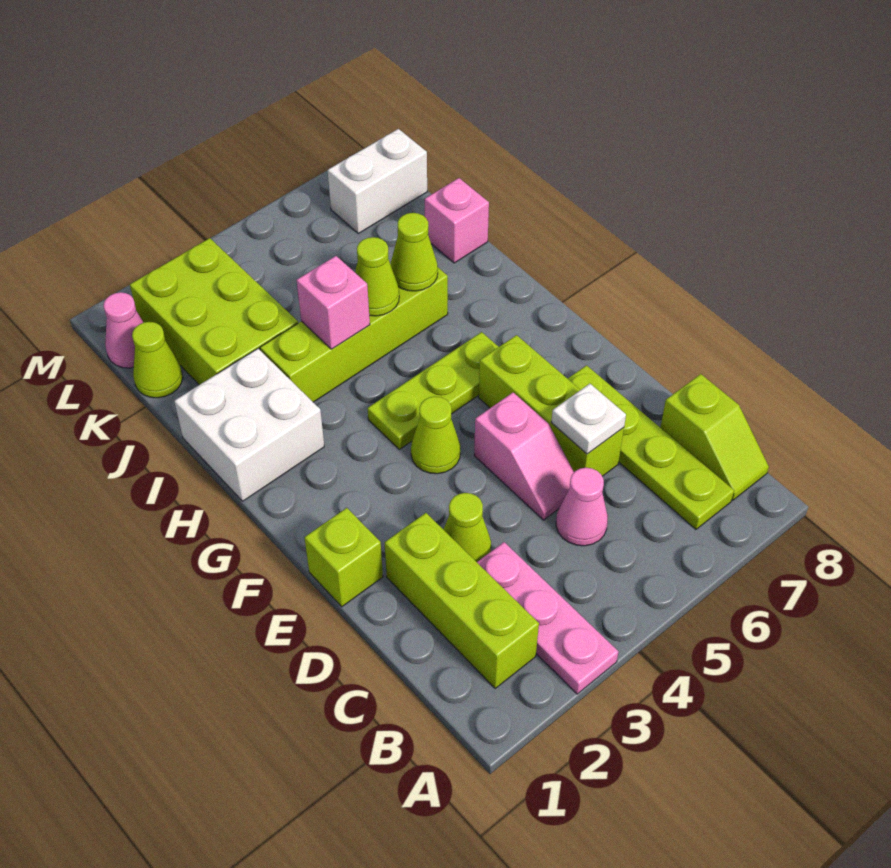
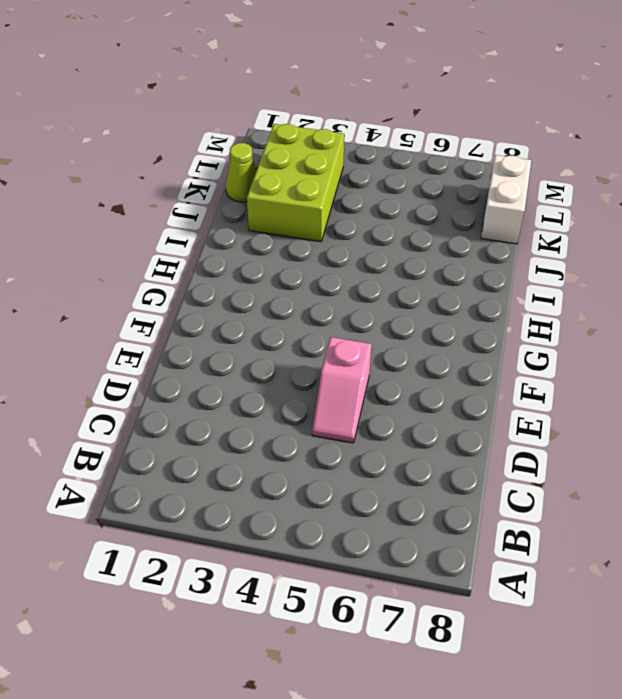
white 1x2 brick [481,155,531,244] -> white 1x2 brick turned to [328,129,427,233]
none -> pink 1x3 plate [477,542,619,694]
none -> lime 1x3 brick [385,513,539,688]
none -> lime 1x4 plate [568,365,734,529]

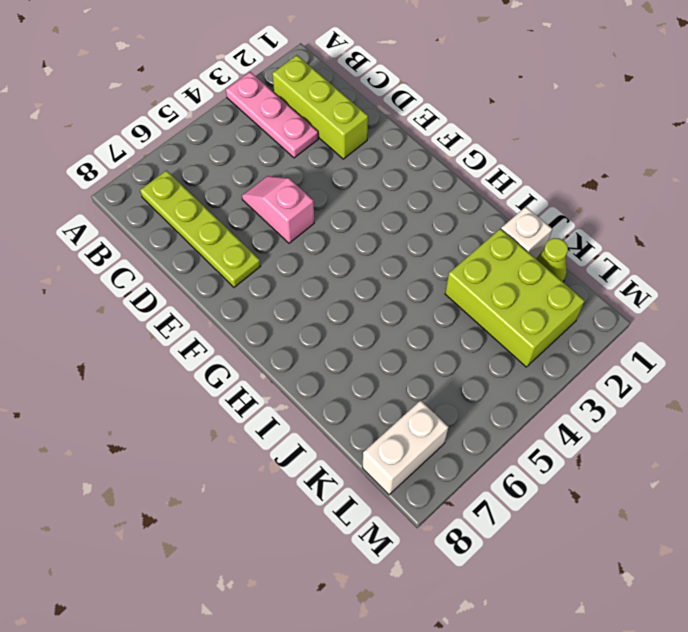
white 1x1 brick [501,207,552,259] -> none
none -> lime 1x2 slope [660,374,769,500]
none -> pink 1x1 cone [556,468,608,546]
none -> lime 1x1 cone [443,493,491,562]

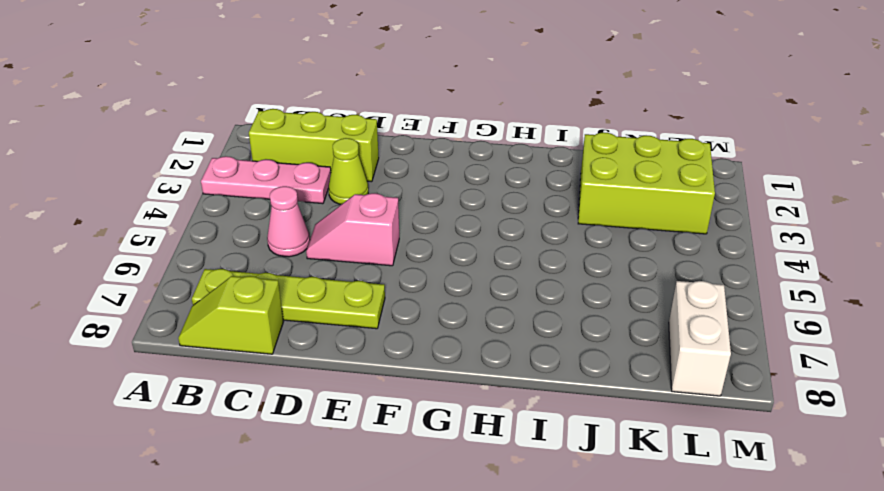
none -> lime 1x3 brick [479,335,624,476]
none -> lime 1x1 brick [304,508,383,607]
none -> lime 1x1 cone [411,396,461,474]

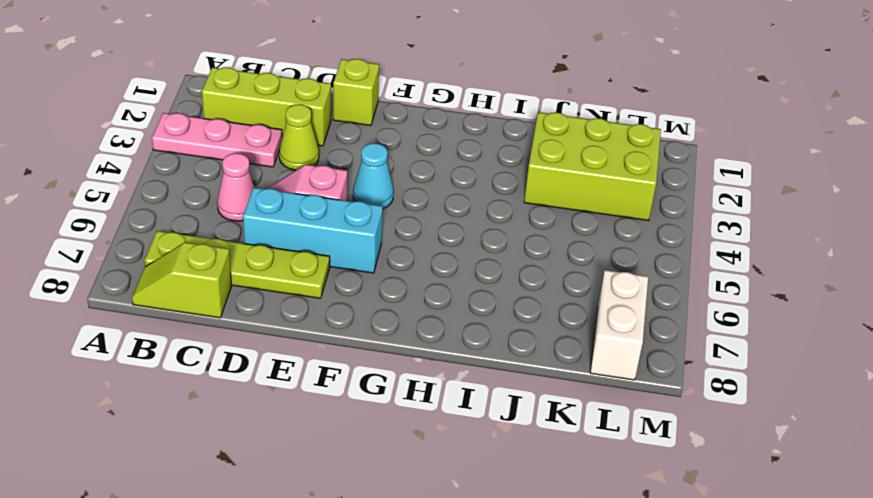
cyan 1x3 brick [243,188,383,273] -> lime 1x3 brick [479,335,624,476]
cyan 1x1 cone [353,143,393,209] -> lime 1x1 cone [411,396,461,474]
none -> lime 1x3 plate [367,332,498,450]
none -> white 2x2 brick [174,349,324,501]
none -> lime 1x4 brick [260,268,448,402]

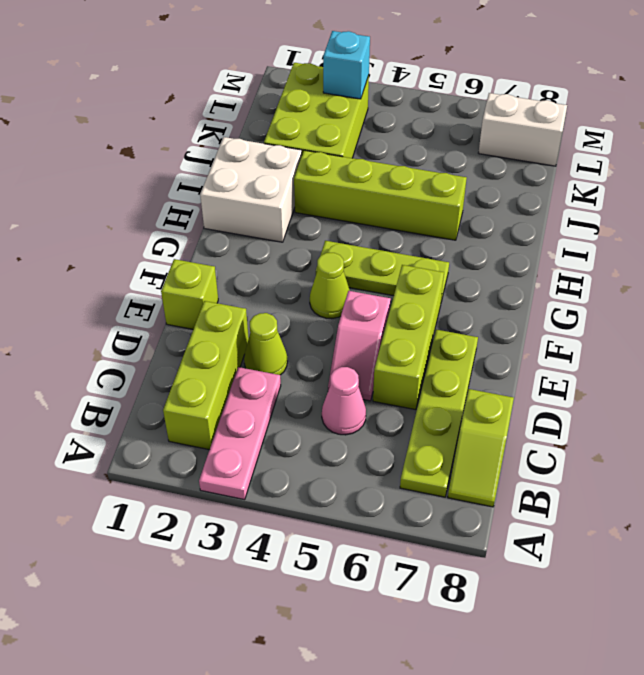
cyan 1x1 brick [323,31,370,99] -> none
none -> pink 1x1 brick [425,178,489,263]
none -> lime 1x1 cone [132,322,183,398]
none -> pink 1x1 cone [103,292,143,368]

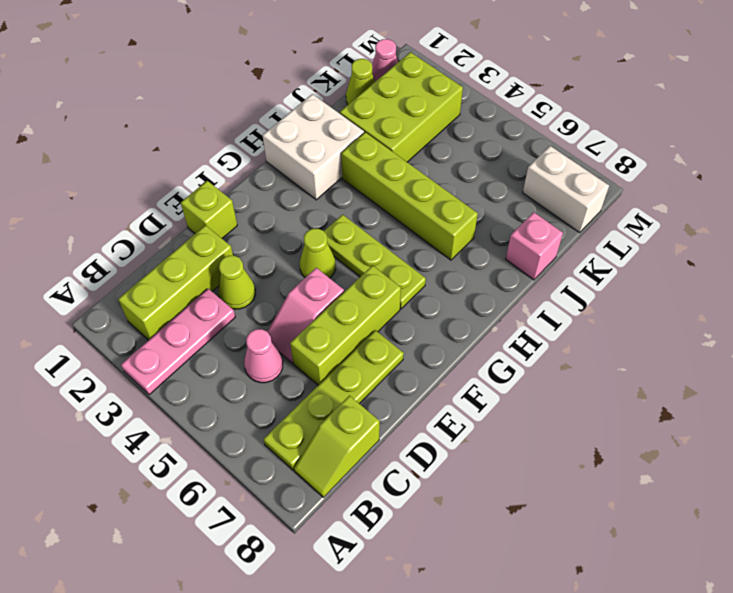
none -> white 1x1 plate [551,384,626,454]
none -> pink 1x1 brick [296,256,370,349]
none -> lime 1x1 cone [355,237,399,316]

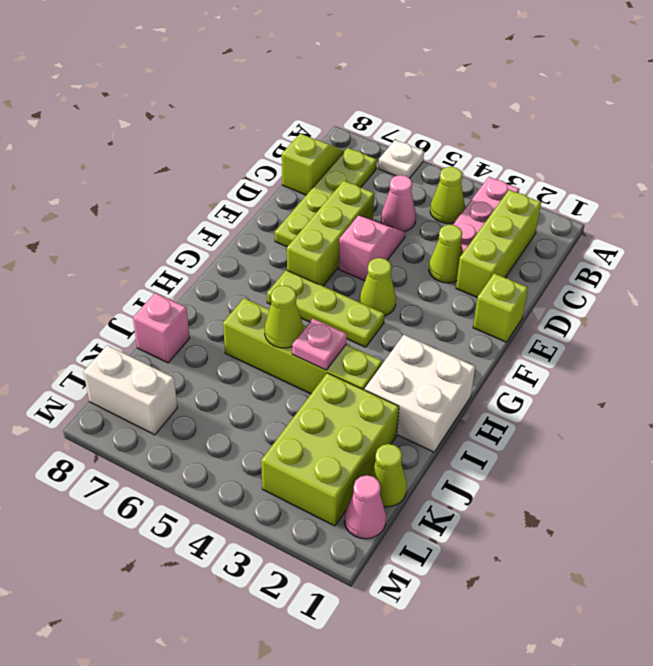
white 1x1 plate [378,140,424,178] -> white 1x1 plate moved to [551,384,626,454]
lime 1x1 cone [430,167,465,223] -> lime 1x1 cone moved to [390,213,438,291]
pink 1x1 plate [292,319,347,370] -> pink 1x1 brick [296,256,370,349]

